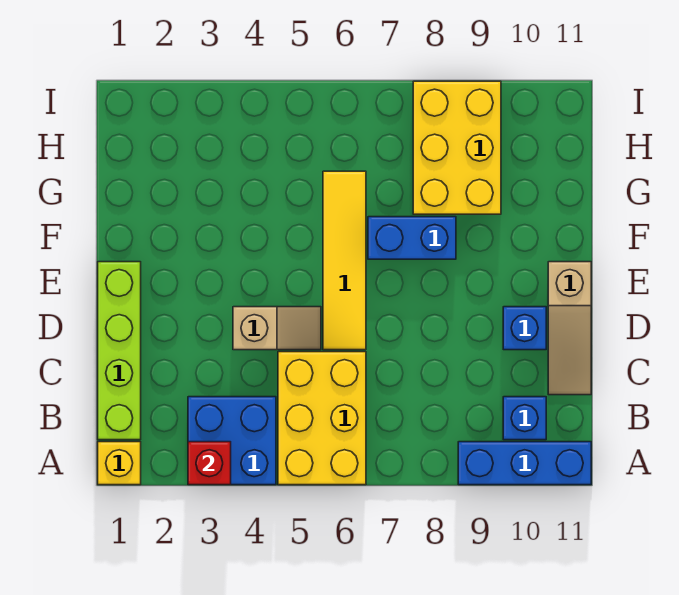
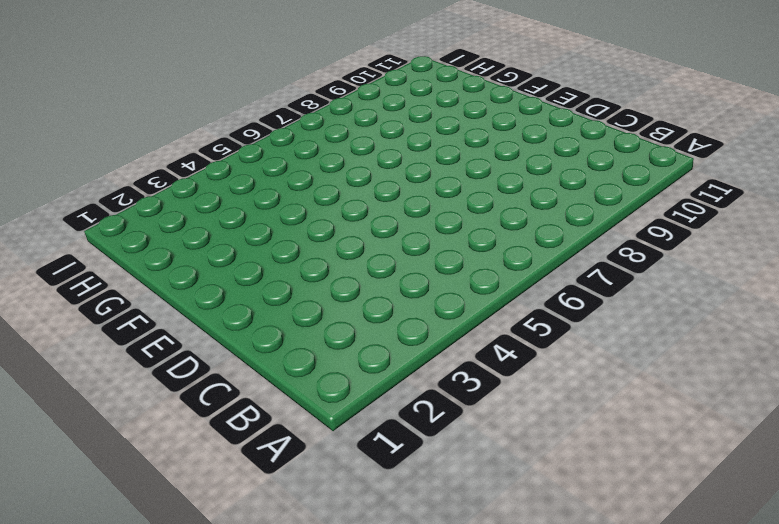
none -> yellow 1x1 brick [98,442,141,485]
none -> blue 2x2 brick [188,397,276,485]
none -> yellow 2x3 brick [278,352,366,485]

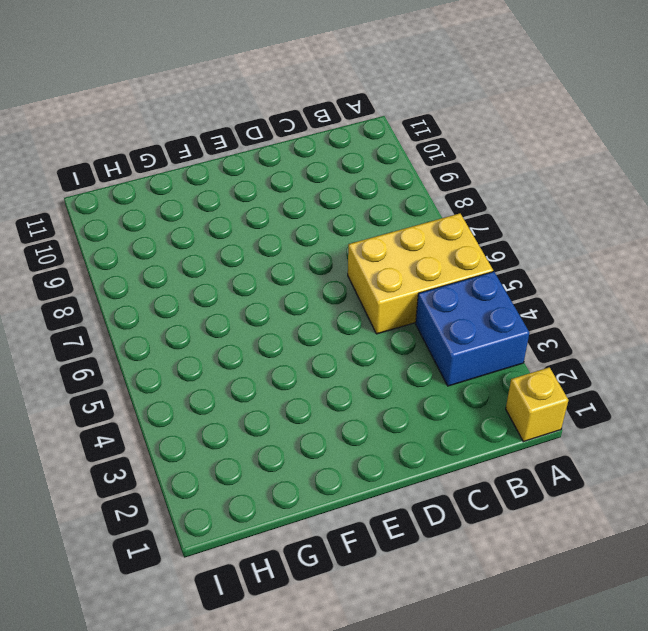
none -> blue 1x3 brick [458,442,591,485]
none -> lime 1x4 brick [98,262,141,440]
none -> blue 1x1 brick [503,397,546,440]

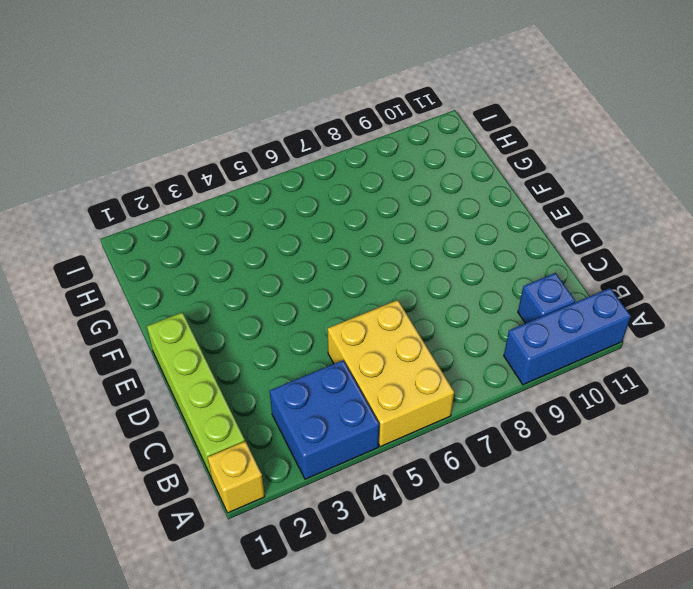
none -> tan 1x3 slope [548,262,591,395]
none -> tan 1x2 slope [233,307,321,350]
none -> yellow 1x4 tile [323,171,366,350]

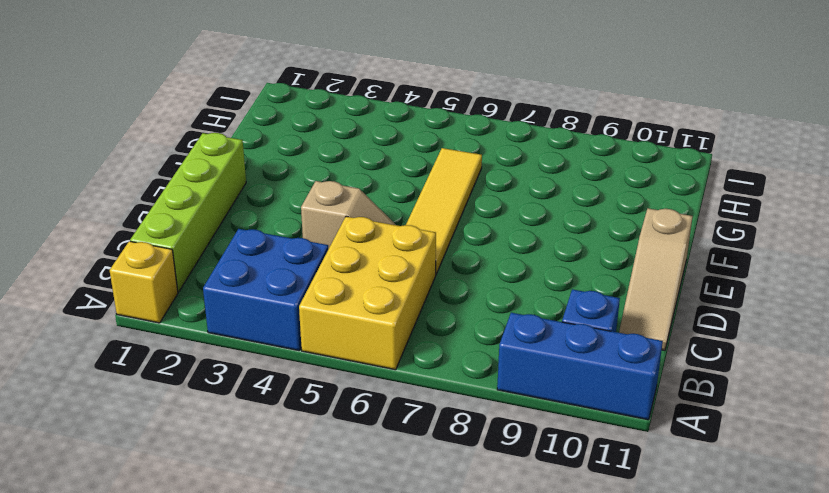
none -> blue 1x1 brick [503,307,546,350]
none -> blue 1x2 brick [368,217,456,259]
none -> yellow 2x3 brick [413,81,501,214]

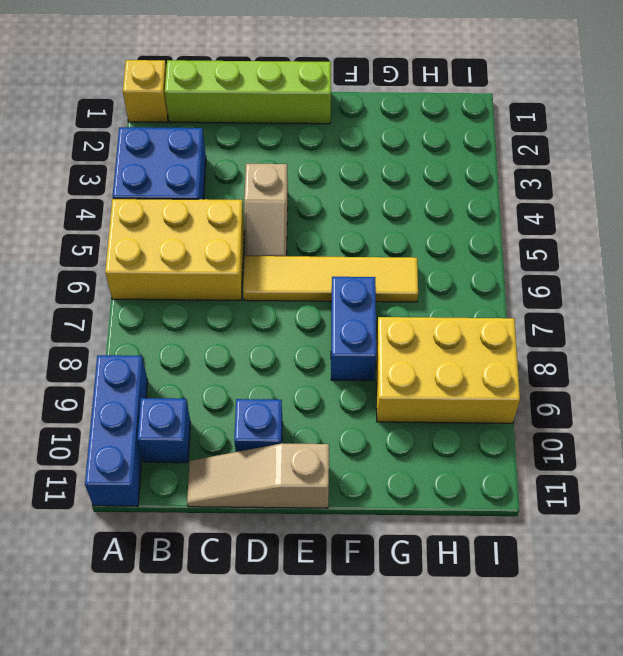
none -> red 1x1 brick [188,442,231,485]

